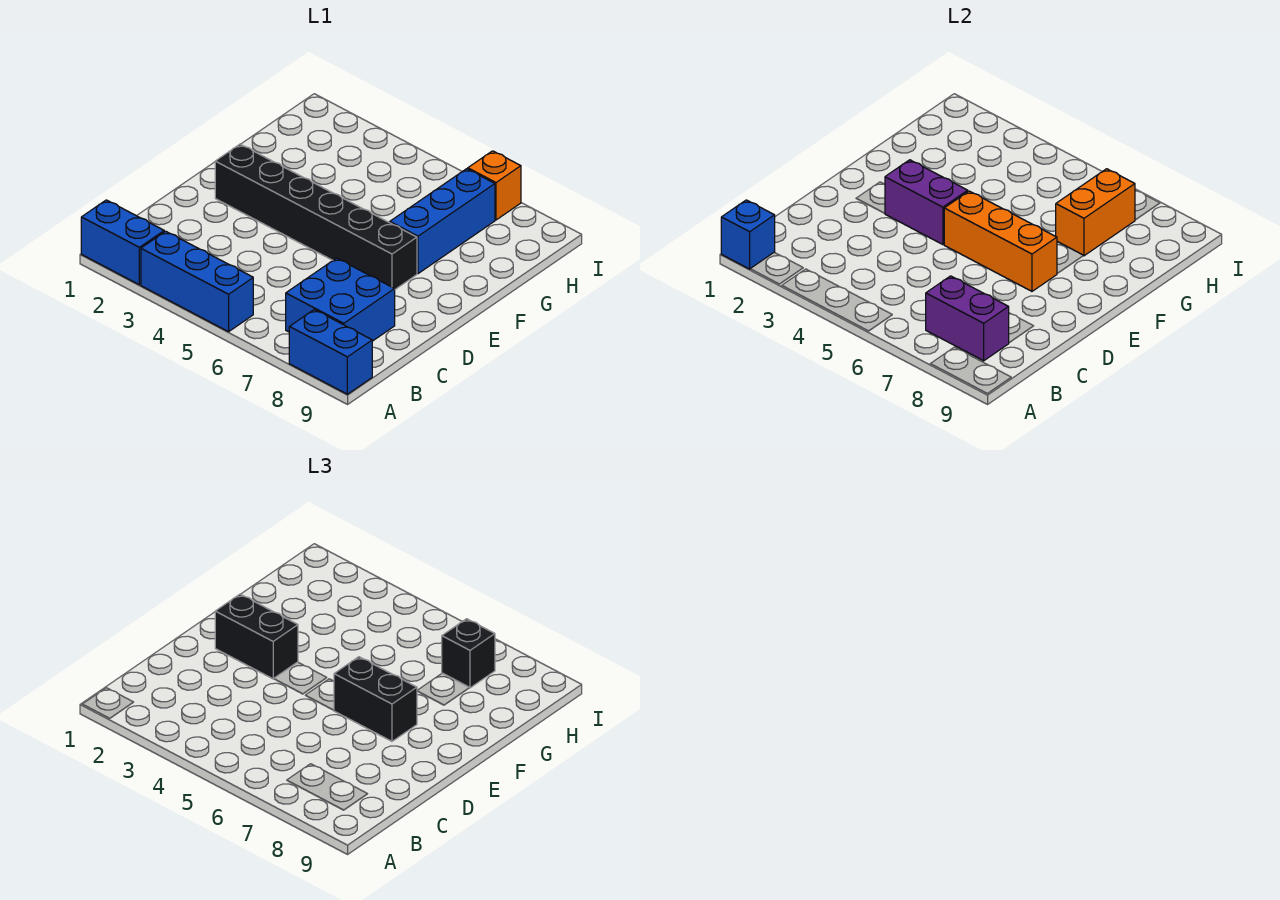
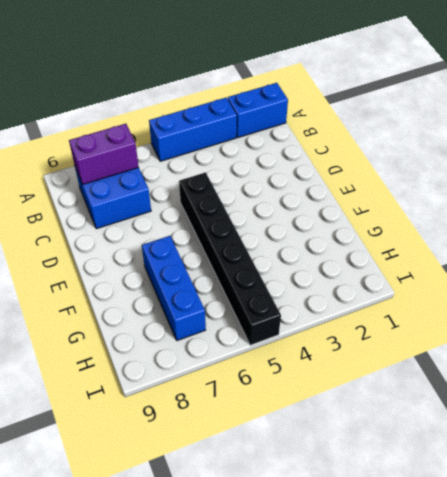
black 1x6 brick [179,172,281,345] -> black 1x6 brick turned to [215,144,417,289]
none -> blue 1x2 brick [289,310,372,394]
none -> orange 1x1 brick [468,151,521,220]
none -> blue 1x1 brick [721,200,775,269]

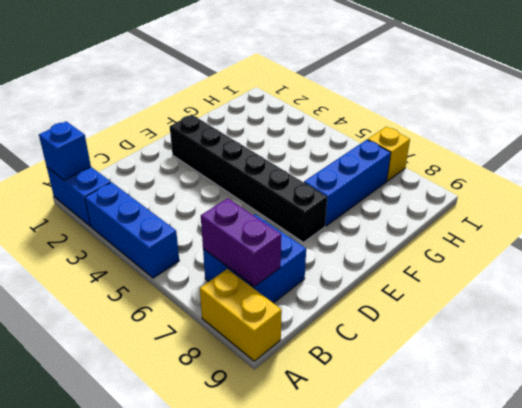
yellow 1x2 brick [200,269,282,361] -> blue 1x2 brick [289,310,372,394]
yellow 1x1 brick [368,127,410,181] -> orange 1x1 brick [468,151,521,220]
none -> purple 1x2 brick [885,160,968,245]
none -> orange 1x3 brick [944,191,1057,291]
none -> orange 1x2 brick [1056,169,1135,256]

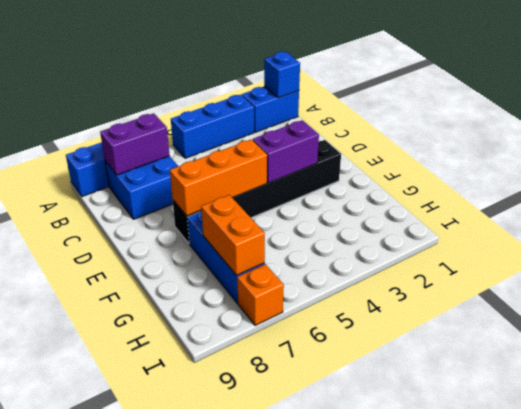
none -> black 1x2 brick [215,594,298,679]
none -> black 1x2 brick [334,657,417,741]
none -> black 1x1 brick [442,619,495,688]

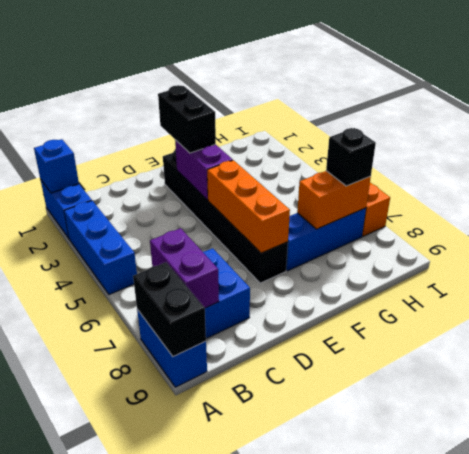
black 1x2 brick [133,262,206,357] -> black 1x2 brick moved to [334,657,417,741]

